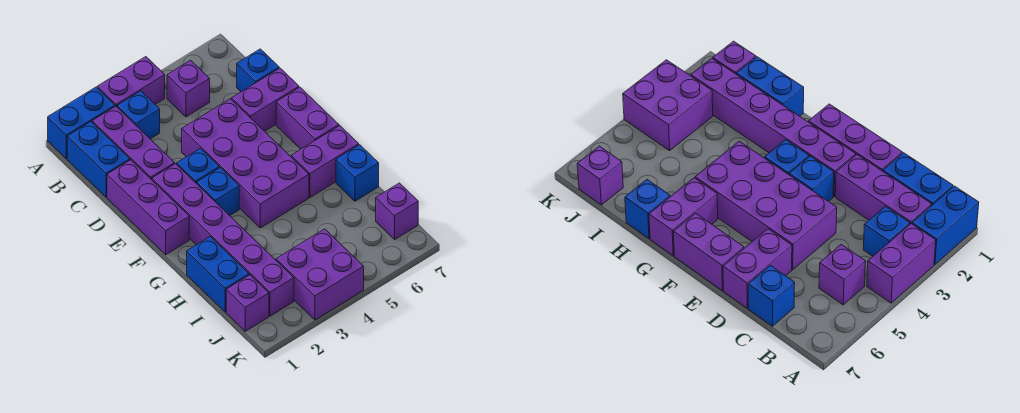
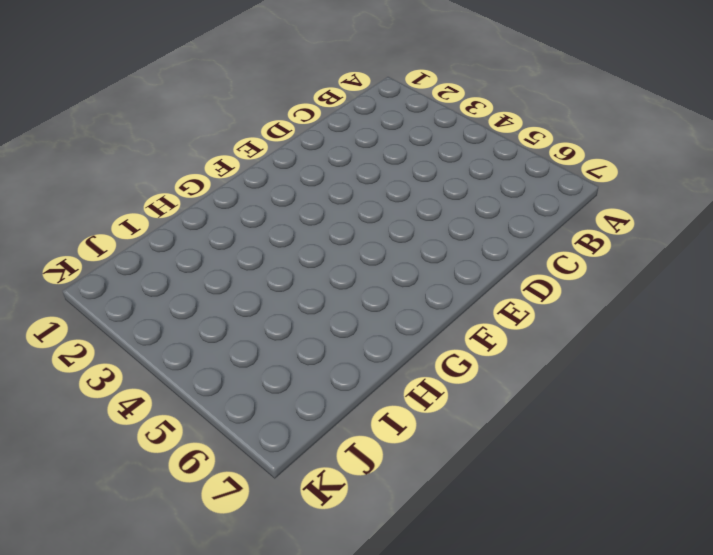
none -> blue 1x2 brick [48,87,115,159]
none -> purple 1x2 brick [97,57,165,107]
none -> blue 1x2 brick [67,122,130,197]

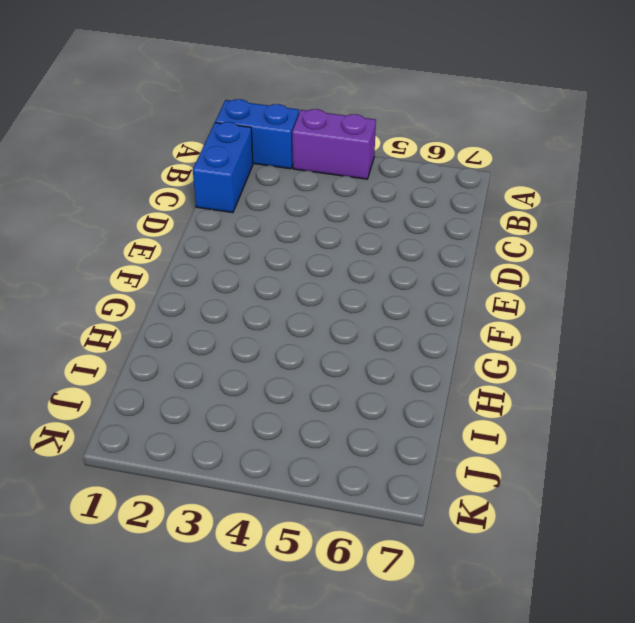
none -> purple 1x3 brick [92,106,175,180]
none -> blue 1x1 brick [117,91,160,139]
none -> purple 1x1 brick [167,60,210,117]

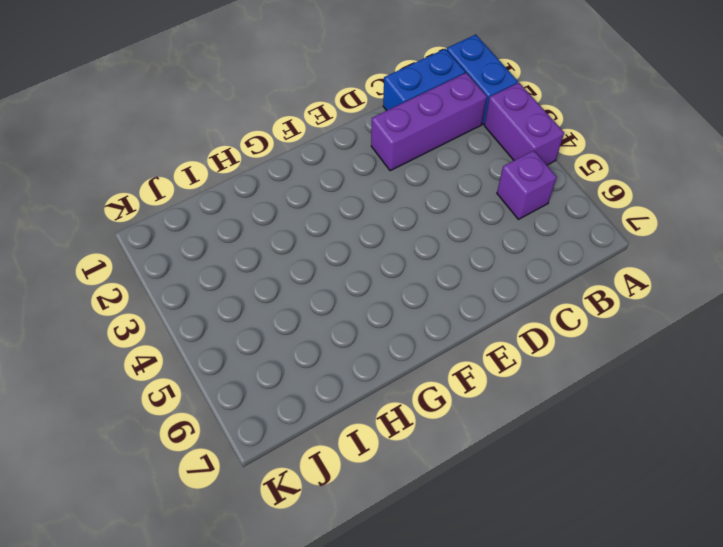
none -> blue 1x1 brick [117,91,160,139]
none -> blue 1x1 brick [237,49,279,92]
none -> purple 1x3 brick [107,160,189,255]

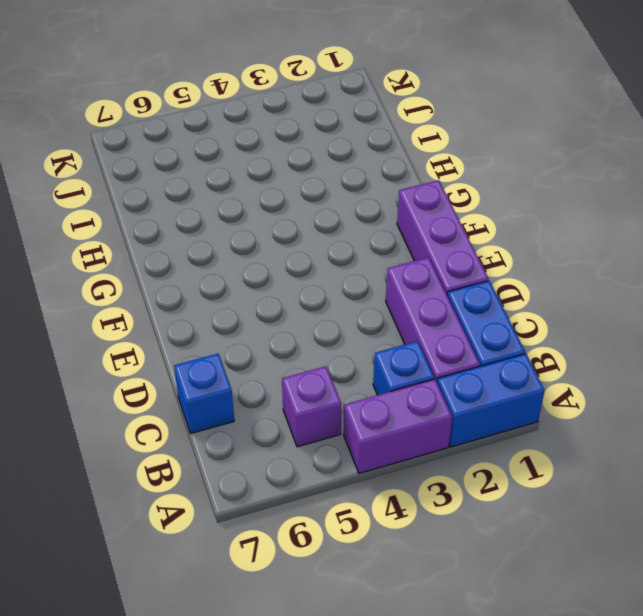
none -> purple 2x4 brick [182,99,309,228]
none -> purple 1x2 brick [232,68,299,131]
none -> purple 1x6 brick [152,164,294,316]

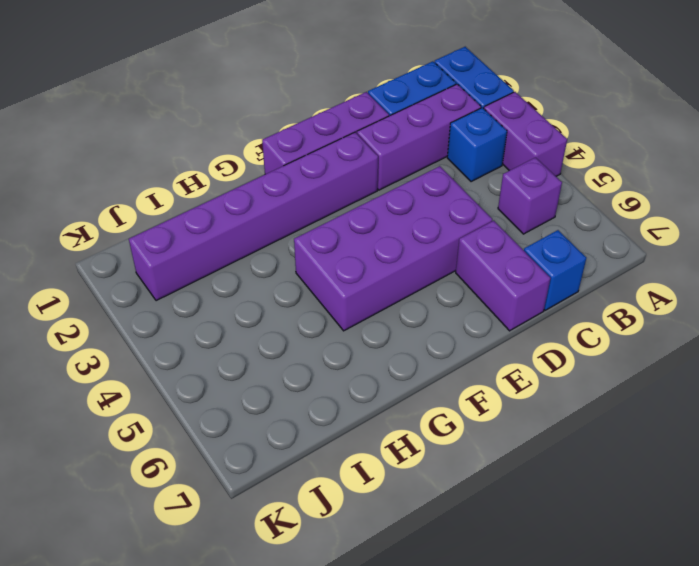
none -> blue 1x1 brick [177,148,219,184]
none -> purple 1x2 brick [276,87,339,149]
none -> blue 1x1 brick [197,168,239,216]

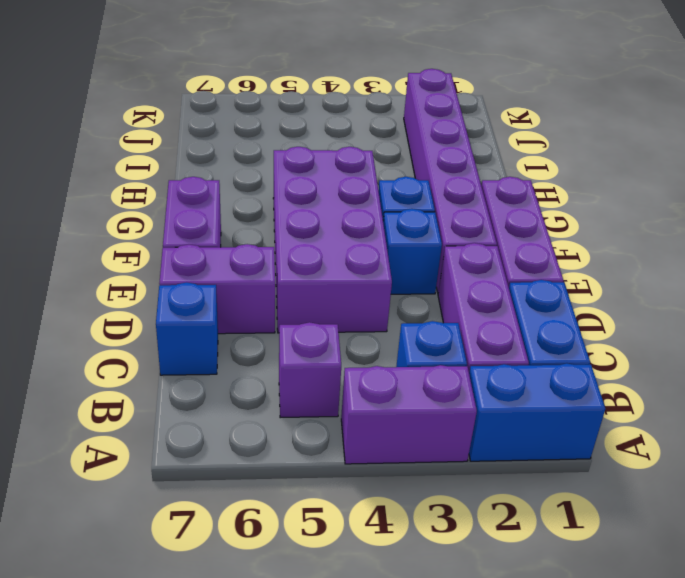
none -> purple 1x2 brick [291,126,359,197]
none -> blue 1x2 brick [187,237,249,312]
none -> blue 1x1 brick [336,145,379,201]

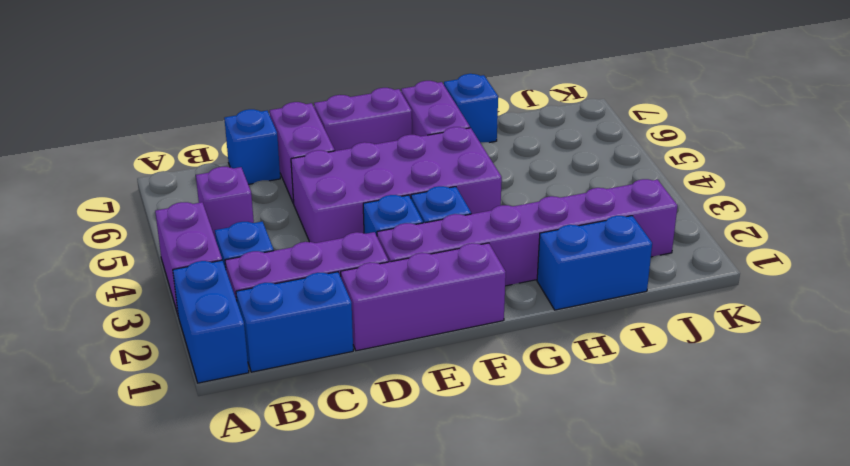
none -> purple 1x1 brick [226,275,269,331]
none -> purple 2x2 brick [276,229,364,320]
none -> purple 1x1 brick [376,183,418,239]

